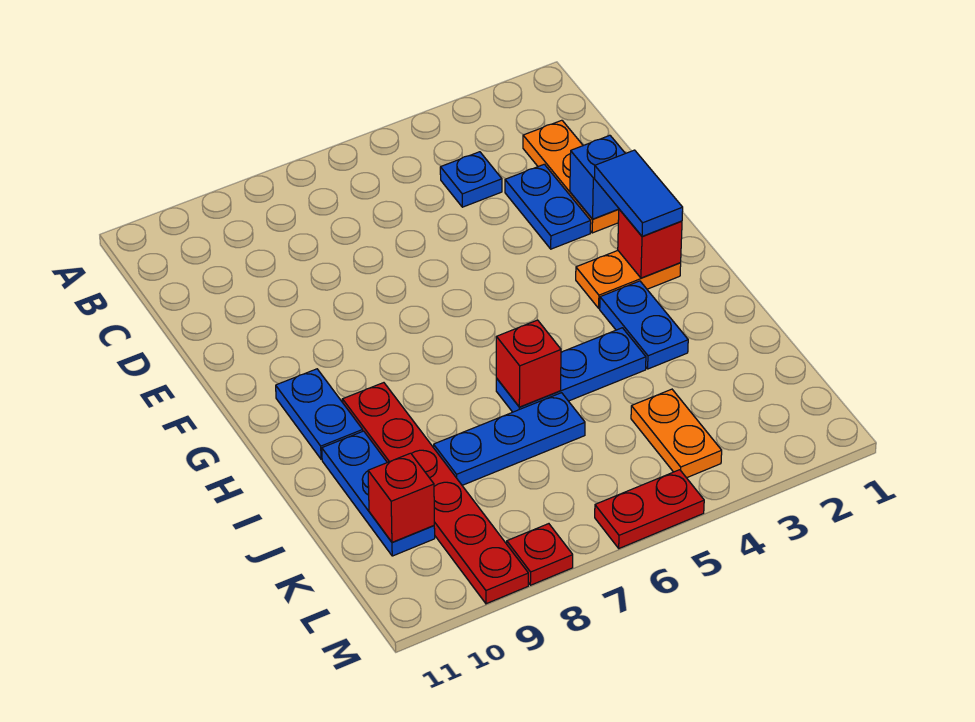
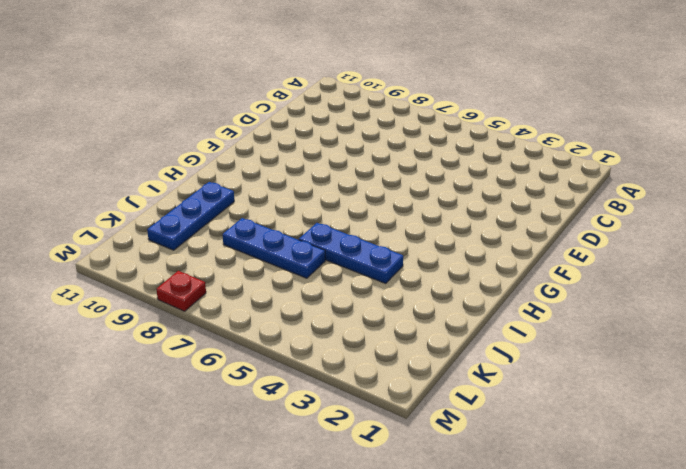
none -> orange 1x3 plate [523,120,619,233]
none -> blue 1x1 plate [440,152,502,207]
none -> blue 1x2 plate [505,164,591,249]

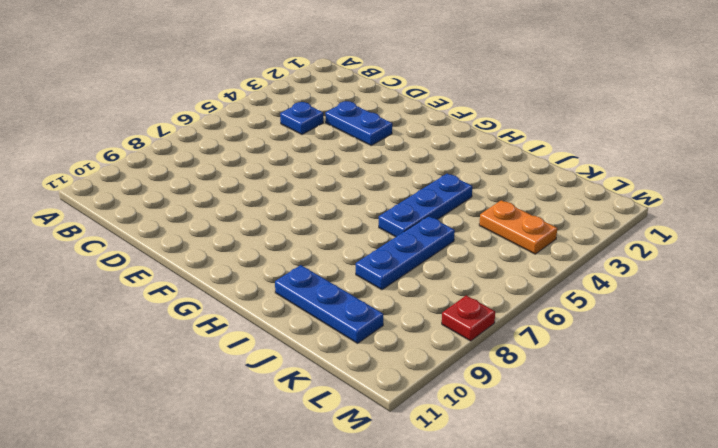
none -> orange 1x3 plate [523,120,619,233]
none -> orange 1x2 plate [576,251,681,308]
none -> blue 1x2 plate [276,369,363,459]

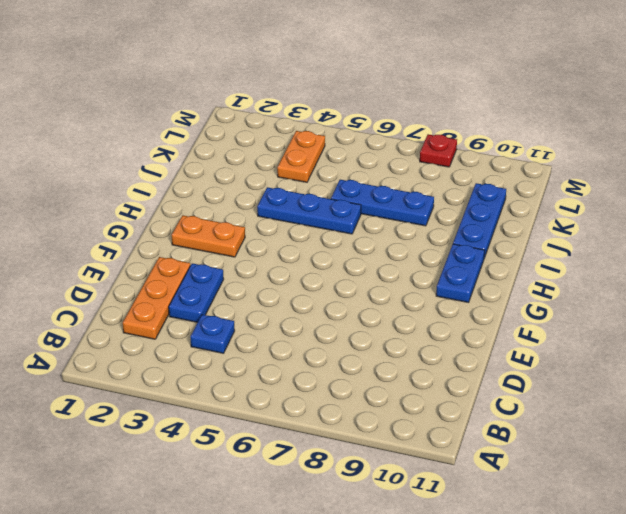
none -> blue 1x2 plate [600,281,688,369]
none -> red 1x6 plate [342,383,528,604]
none -> red 1x2 plate [595,470,704,548]

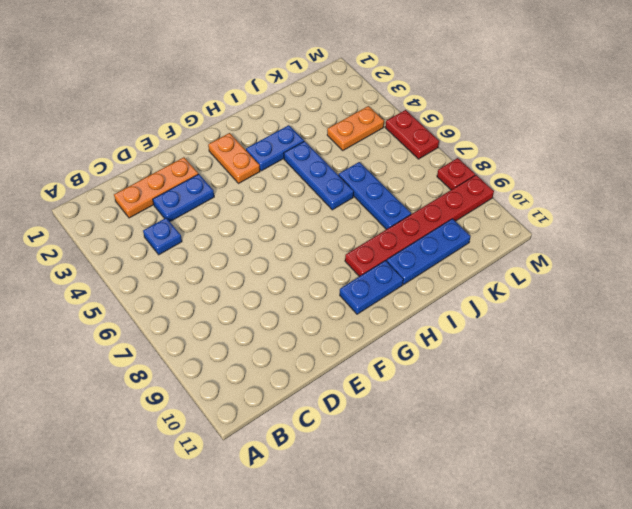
none -> blue 1x1 brick [570,135,625,219]
none -> red 1x1 brick [618,209,682,278]
none -> red 1x1 brick [496,320,561,407]

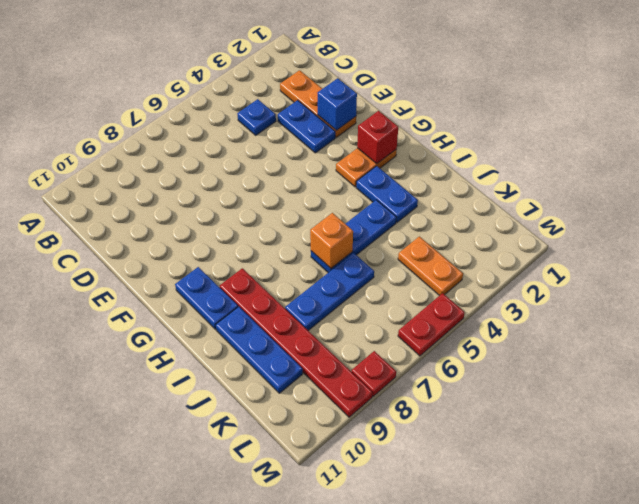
orange 1x1 brick [310,213,353,268] -> red 1x1 brick [496,320,561,407]
none -> red 1x1 brick [368,453,434,542]
none -> blue 1x2 tile [595,150,683,237]

